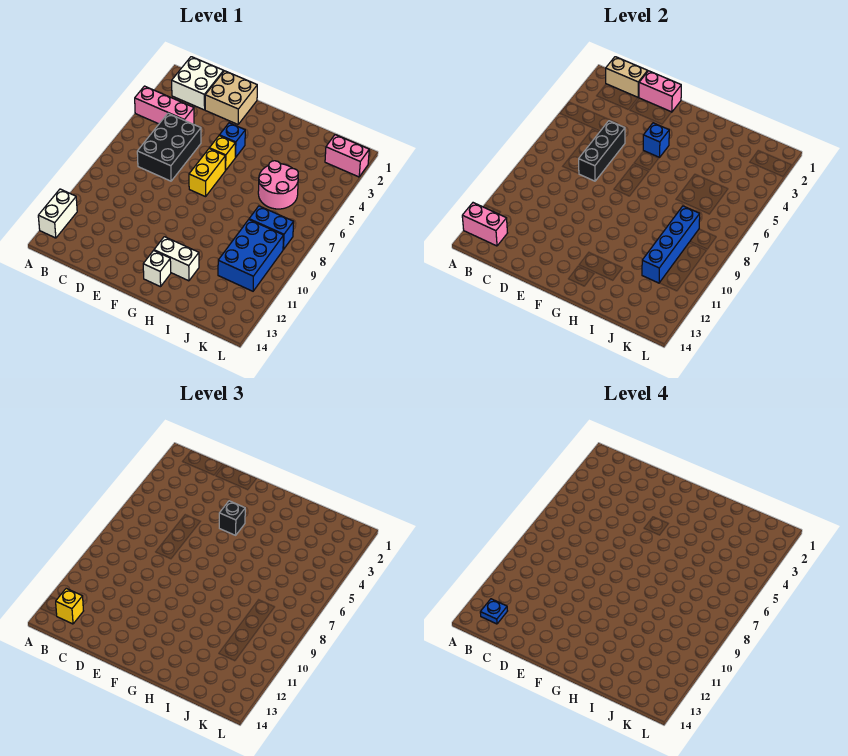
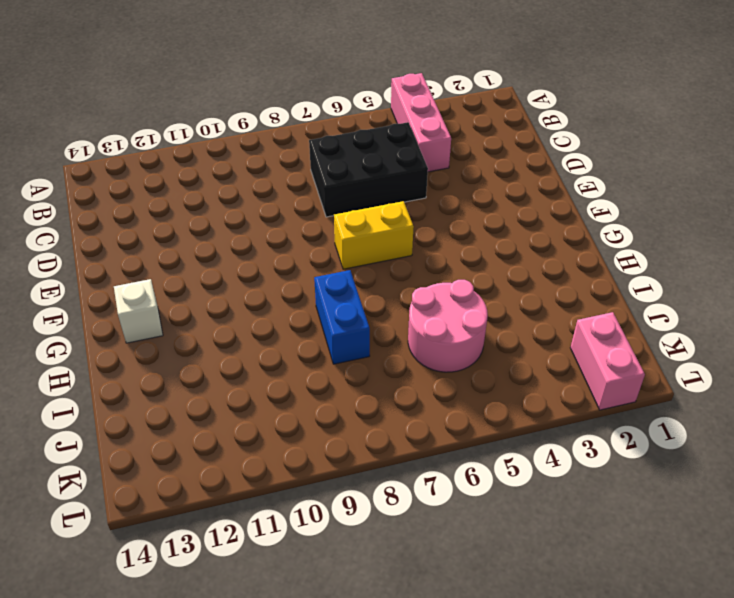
blue 1x2 brick [314,270,370,364] -> blue 1x2 brick moved to [249,206,294,250]
none -> white 1x2 brick [38,189,77,238]
none -> white 2x2 brick [172,57,224,110]
none -> tan 2x2 brick [205,71,257,124]

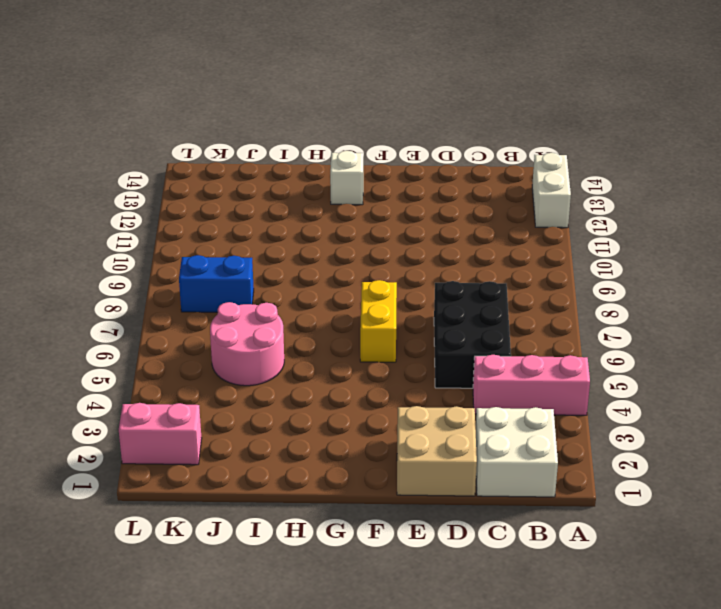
none -> blue 1x1 brick [219,123,245,157]
none -> yellow 1x1 brick [209,136,235,170]
none -> white 1x2 brick [154,237,199,281]

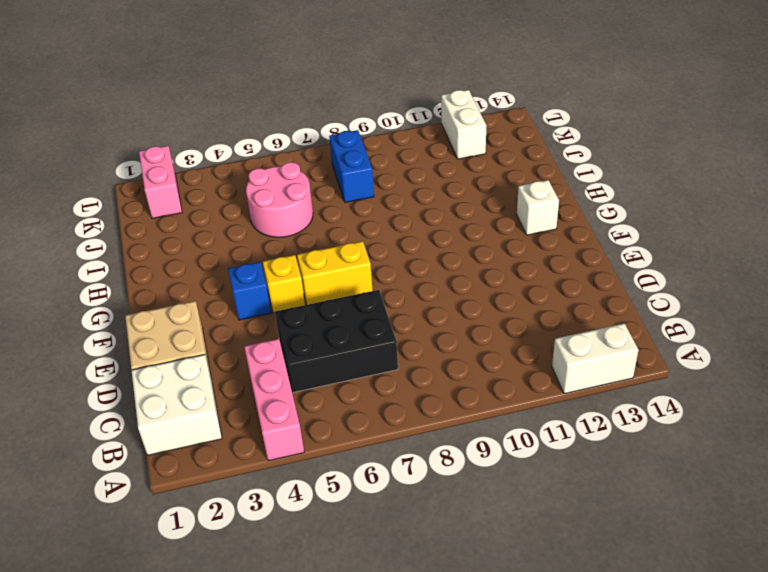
white 1x2 brick [441,90,486,159] -> white 1x2 brick moved to [154,237,199,281]
none -> blue 2x3 brick [218,220,284,291]
none -> pink 1x2 brick [462,203,507,246]
none -> tan 1x2 brick [606,57,648,97]

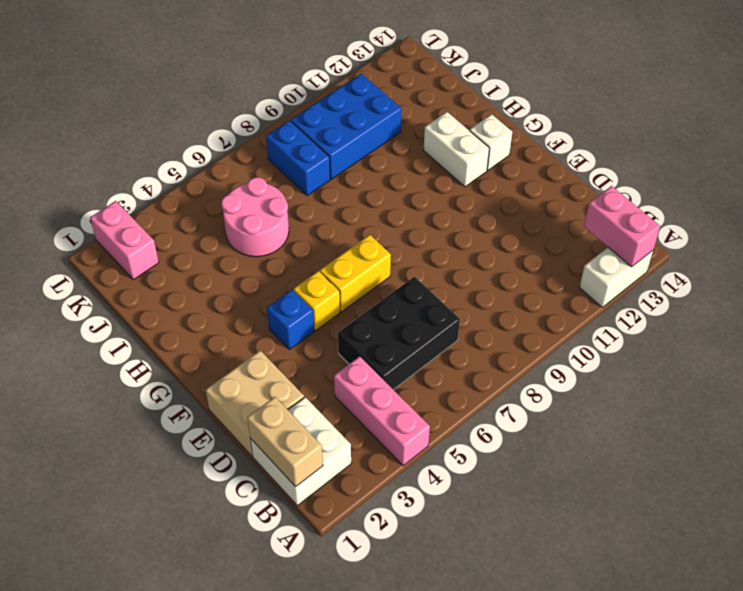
none -> pink 1x2 brick [639,71,681,112]
none -> black 1x3 brick [579,121,625,181]
none -> blue 1x1 brick [643,123,669,157]

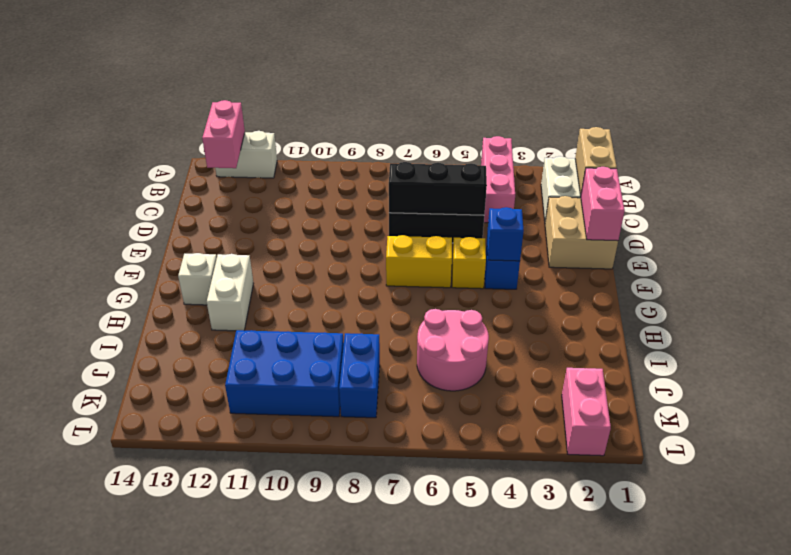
none -> blue 1x4 brick [642,206,700,283]
none -> yellow 1x1 brick [56,588,83,624]
none -> black 1x1 brick [219,501,245,535]

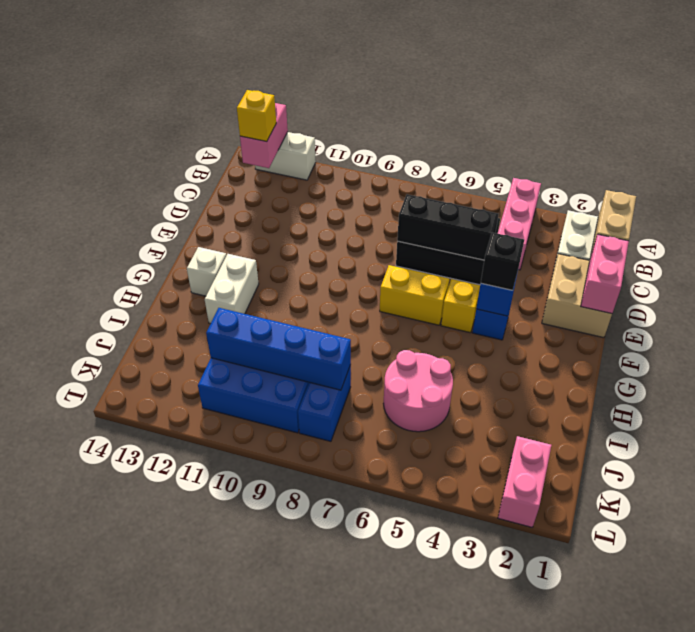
none -> blue 1x1 plate [480,599,507,624]

